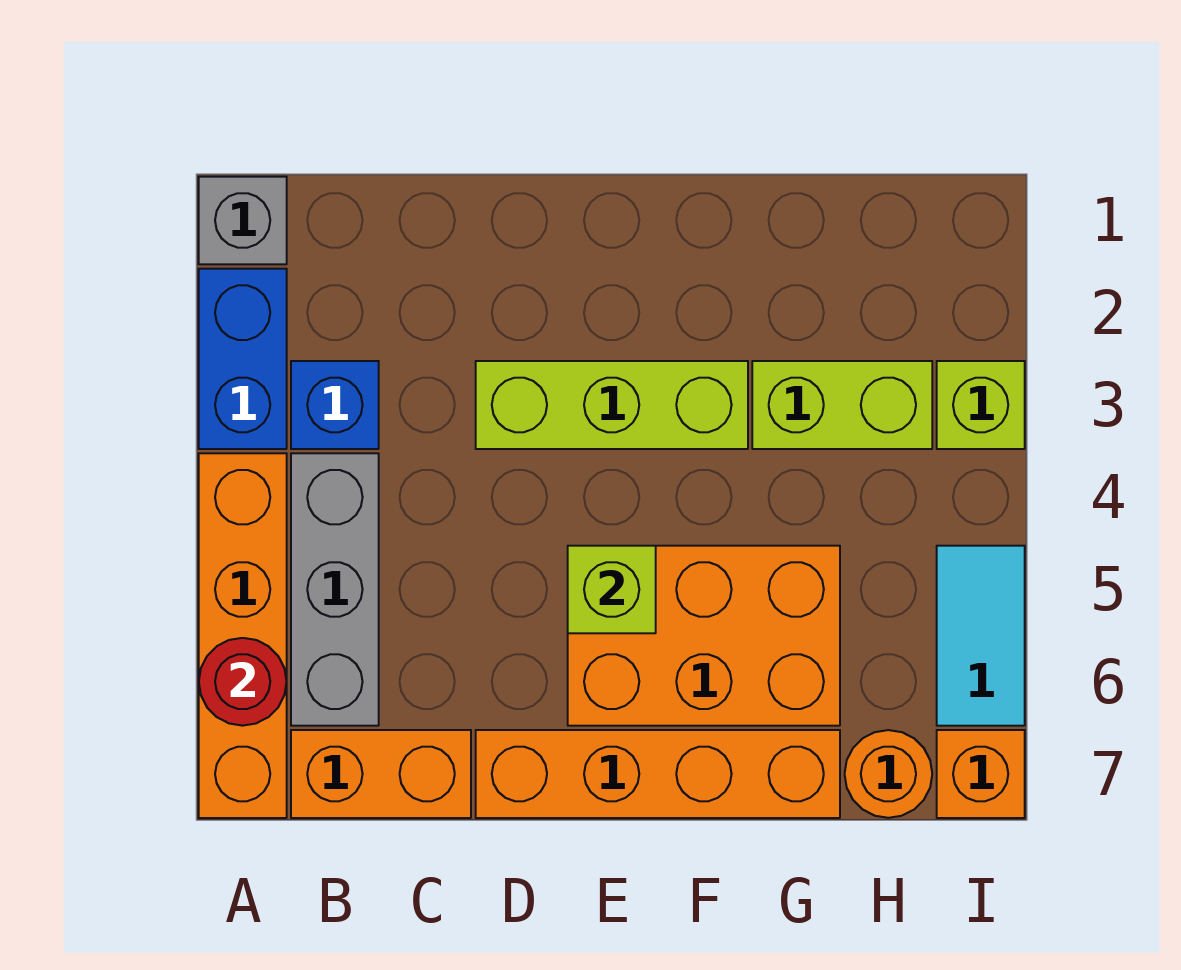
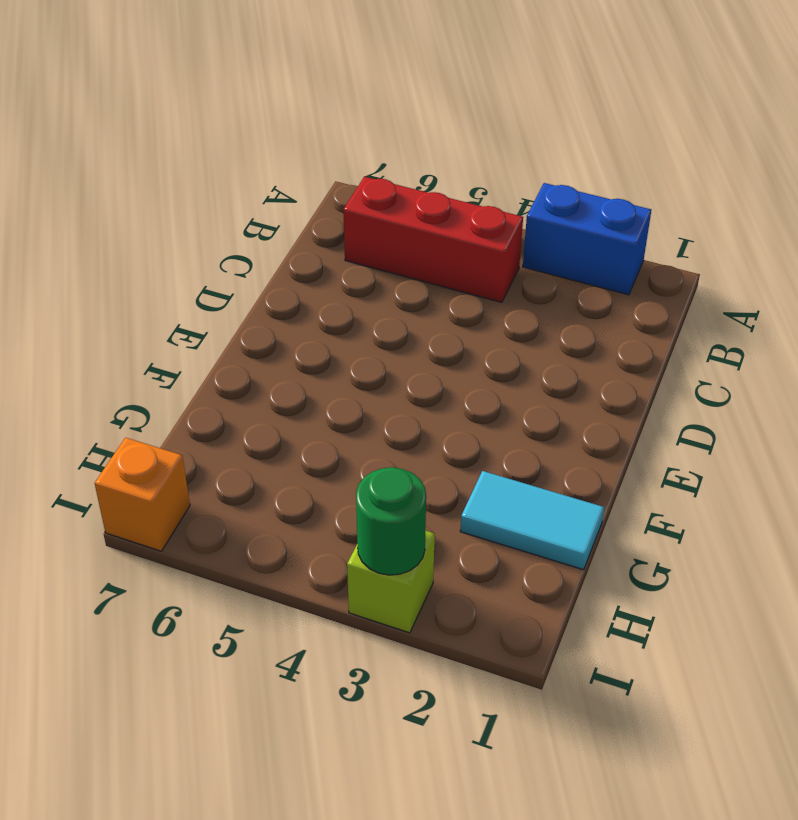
red 1x3 brick [343,177,523,302] -> grey 1x3 brick [291,453,379,726]
cyan 1x2 tile [460,471,604,570] -> cyan 1x2 tile moved to [937,546,1025,726]
green 1x1 round brick [356,467,426,575] -> none
none -> grey 1x1 brick [199,177,287,264]
none -> orange 1x4 brick [199,453,287,818]
none -> blue 1x1 brick [291,361,379,449]

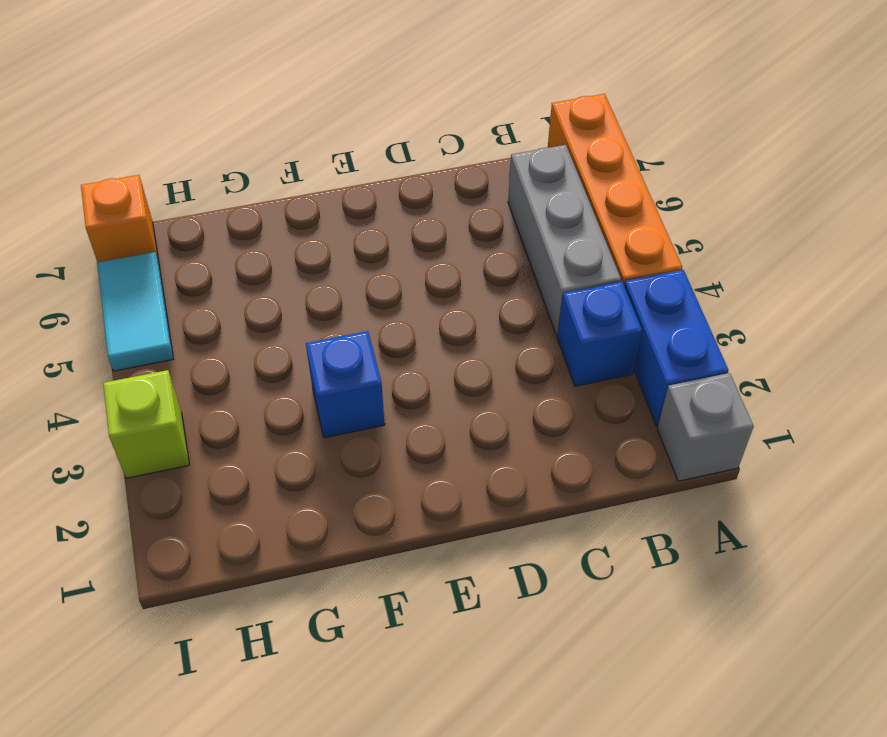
blue 1x1 brick [306,331,385,438] -> lime 1x3 brick [476,361,748,449]
none -> orange 1x2 brick [291,730,471,818]
none -> orange 1x4 brick [476,730,840,818]
none -> orange 2x3 brick [568,546,840,726]

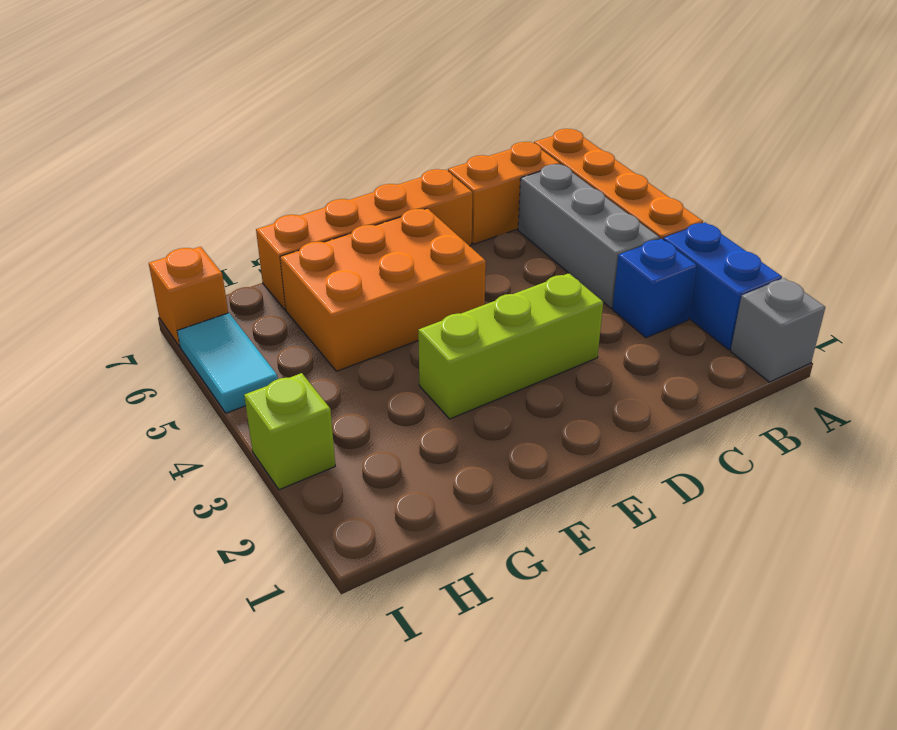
none -> lime 1x2 brick [752,361,932,449]
none -> orange 1x1 round brick [845,730,932,818]
none -> red 1x1 round brick [199,638,287,726]

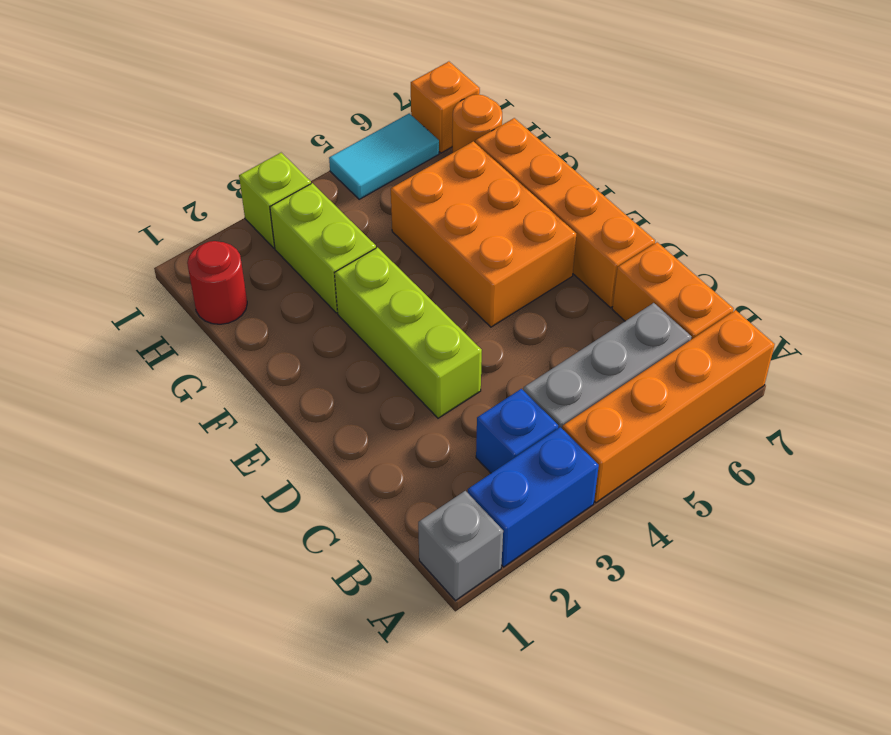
red 1x1 round brick [187,241,247,324] -> red 1x1 round brick moved to [199,638,287,726]
none -> lime 1x1 brick [568,546,656,633]

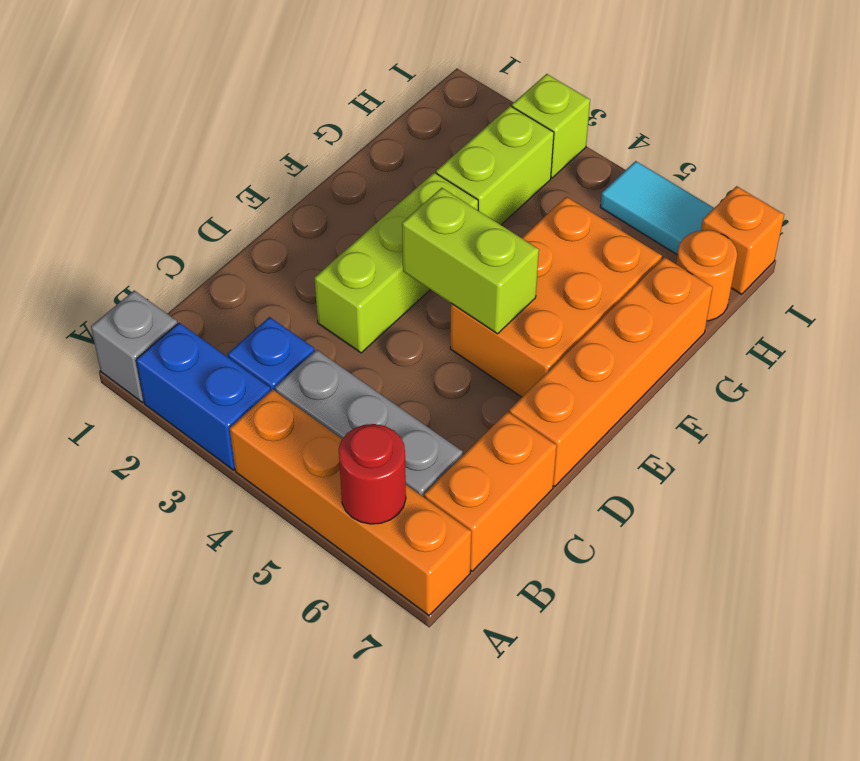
lime 1x2 brick [402,188,539,334] -> lime 1x1 brick [568,546,656,633]

